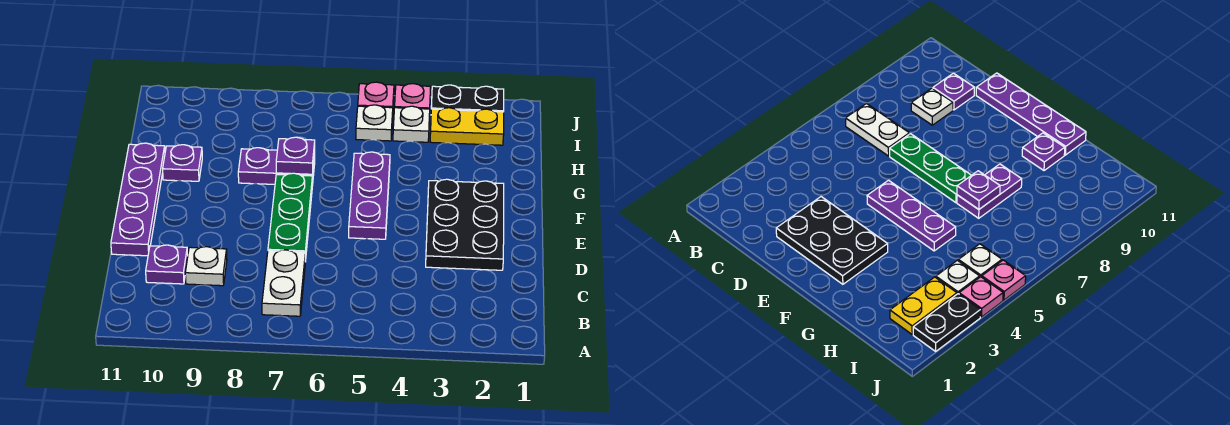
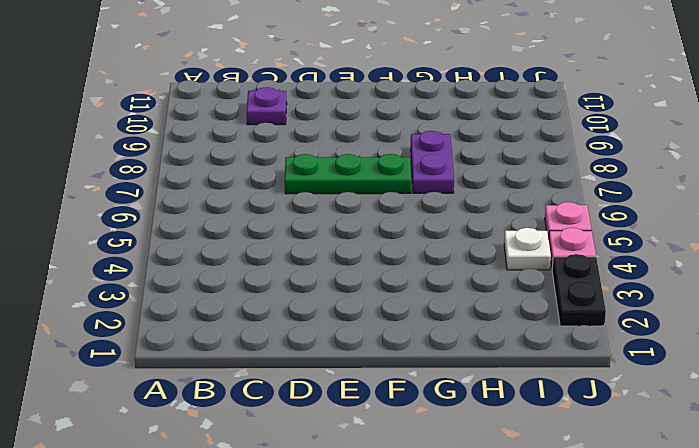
none -> white 1x2 plate [262,250,305,316]
none -> white 1x1 plate [185,247,227,286]
none -> black 2x3 plate [426,179,504,270]

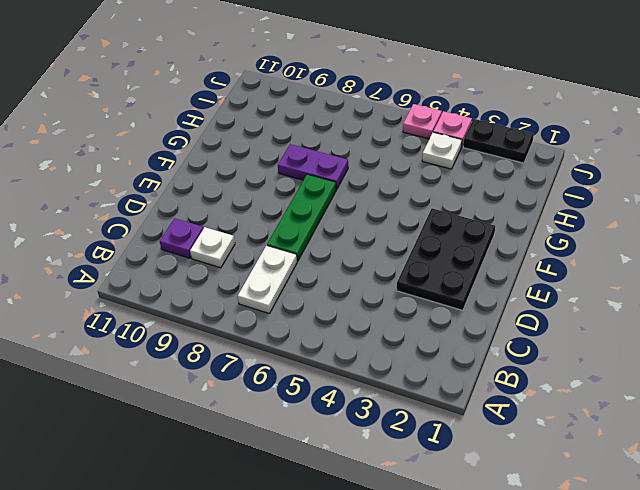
none -> purple 1x4 plate [111,143,165,256]
none -> purple 1x3 plate [349,152,390,239]
none -> purple 1x1 plate [163,145,202,181]

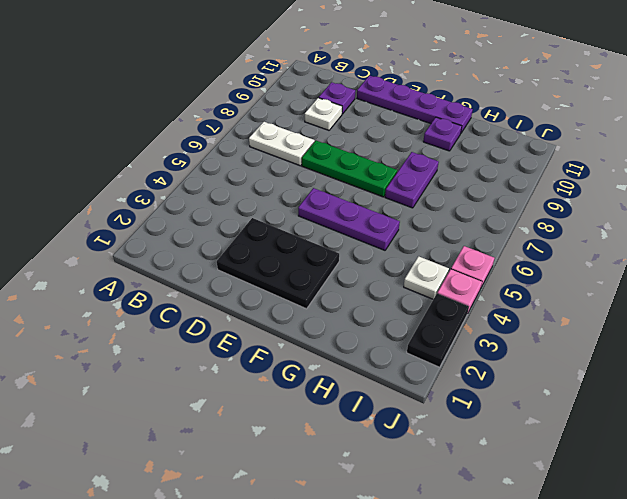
none -> yellow 1x2 plate [430,108,504,145]
none -> white 1x1 plate [356,105,393,141]
none -> purple 1x1 plate [276,137,315,174]

